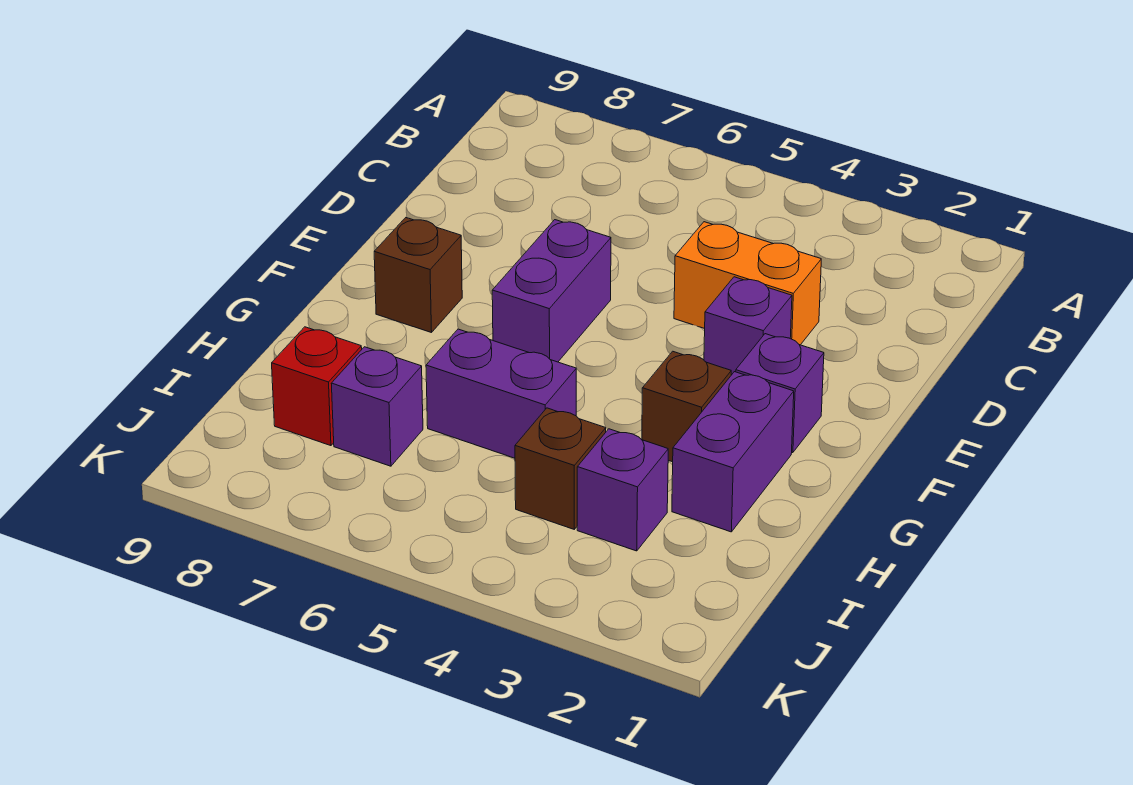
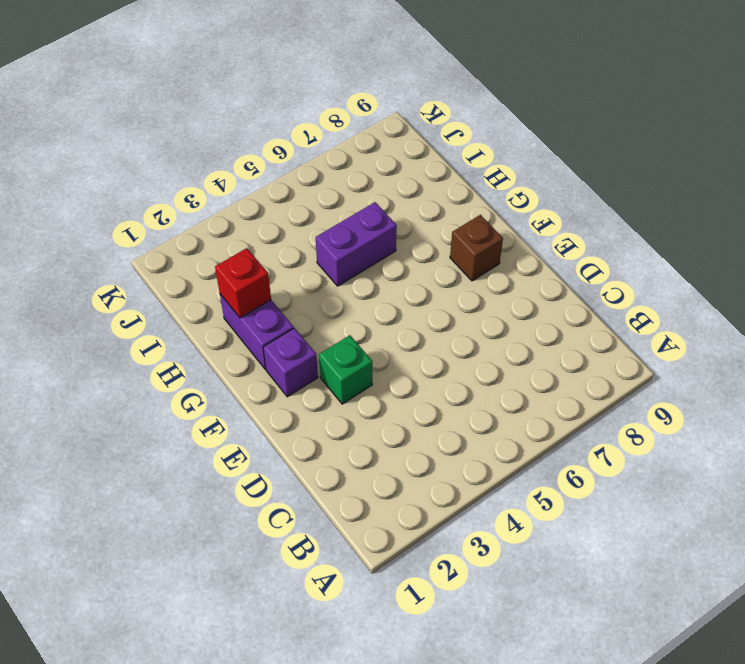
green 1x1 brick [319,335,372,404] -> purple 1x1 brick [704,277,792,375]
red 1x1 brick [215,248,271,318] -> red 1x1 brick moved to [272,327,362,446]
none -> orange 1x2 brick [674,222,821,345]
none -> purple 1x2 brick [492,220,611,362]
none -> brown 1x1 brick [642,351,731,462]

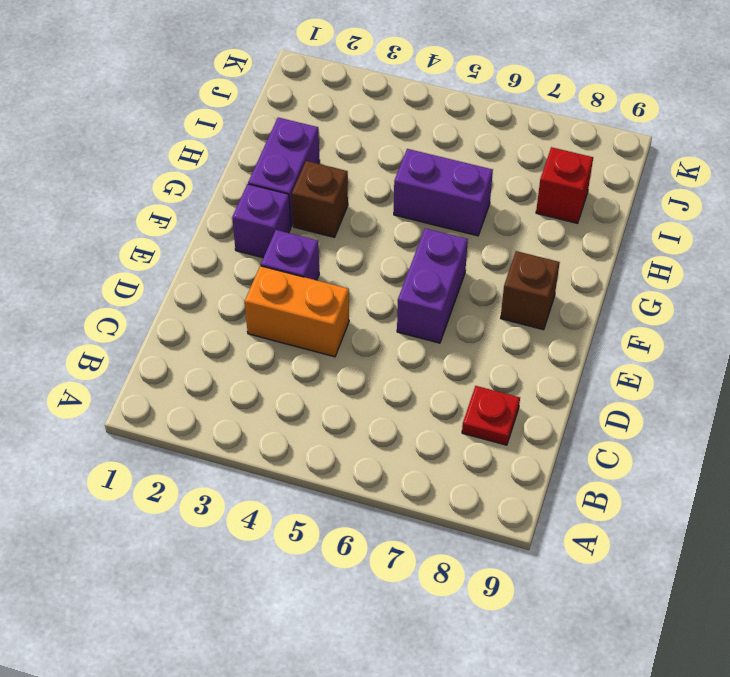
red 1x1 plate [462,386,520,445] -> none
none -> purple 1x1 brick [577,429,668,551]
none -> brown 1x1 brick [515,408,606,529]
none -> purple 1x1 brick [331,347,423,466]

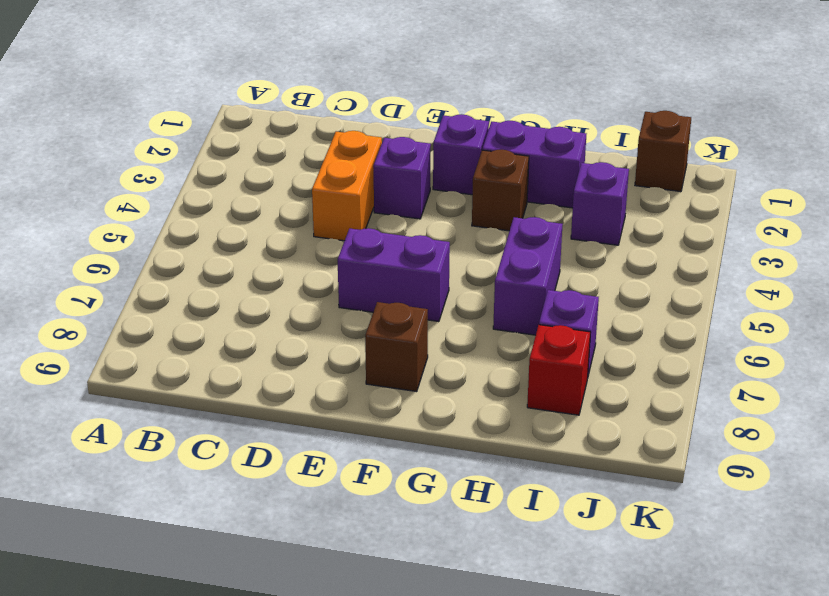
brown 1x1 brick [635,111,691,192] -> brown 1x1 brick moved to [515,408,606,529]

